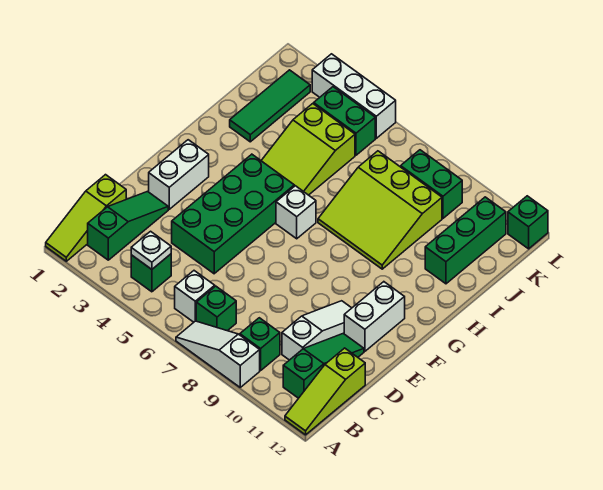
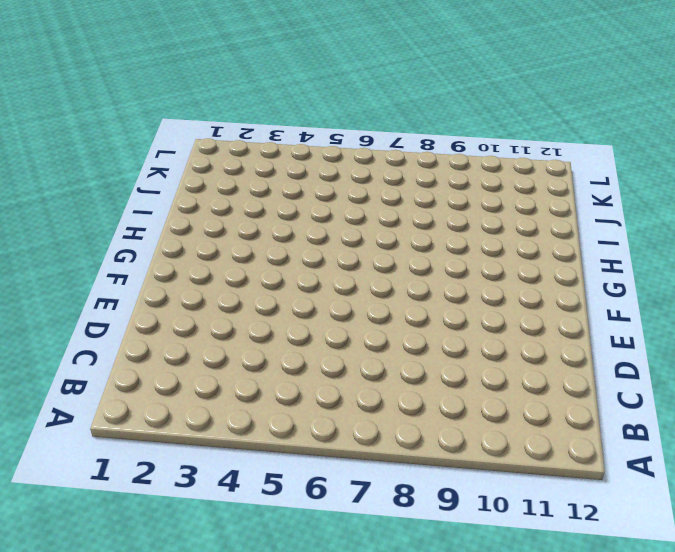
none -> lime 1x3 slope [46,175,126,261]
none -> white 1x3 slope [176,321,260,387]
none -> lime 1x3 slope [285,348,365,435]

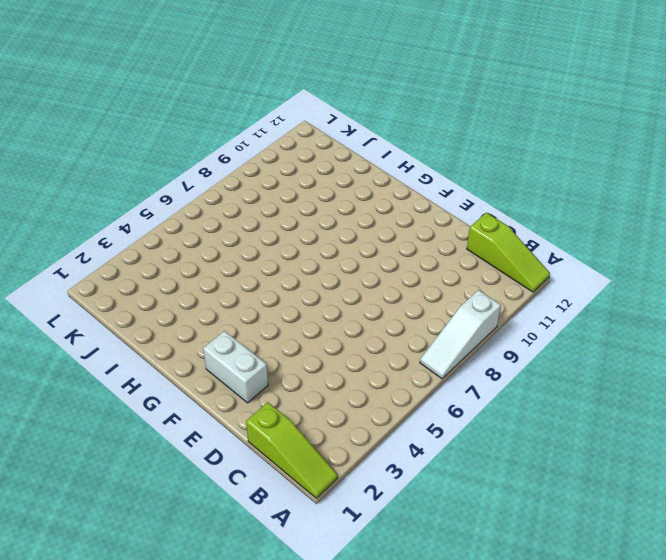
none -> green 1x3 slope [88,192,168,260]
none -> green 1x1 brick [131,254,171,292]
none -> white 1x1 brick [175,271,215,322]

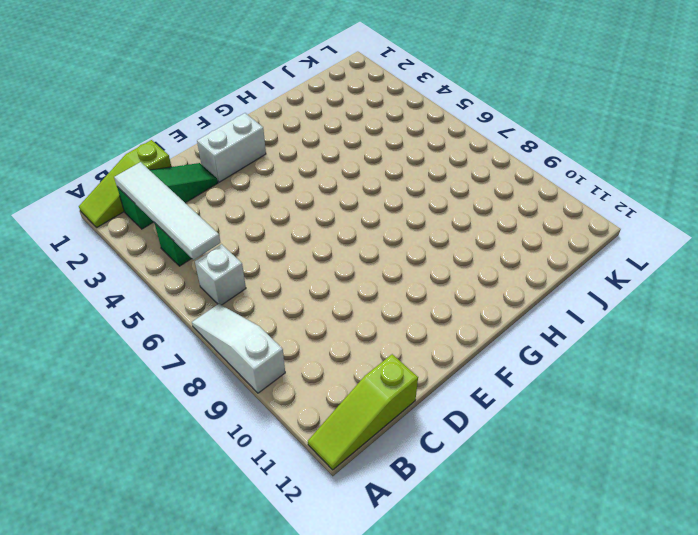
white 1x4 tile [114,162,220,260] -> white 1x1 plate [131,231,171,269]
none -> green 1x1 brick [196,286,236,331]
none -> green 1x1 brick [240,318,280,371]
none -> green 1x3 slope [283,334,364,398]

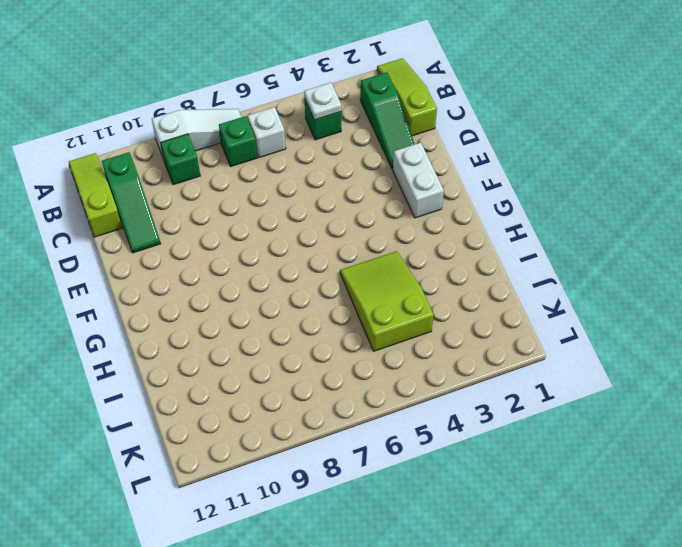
none -> white 1x3 slope [282,301,351,360]
none -> green 2x4 brick [172,154,294,274]
none -> white 1x2 brick [344,282,405,351]

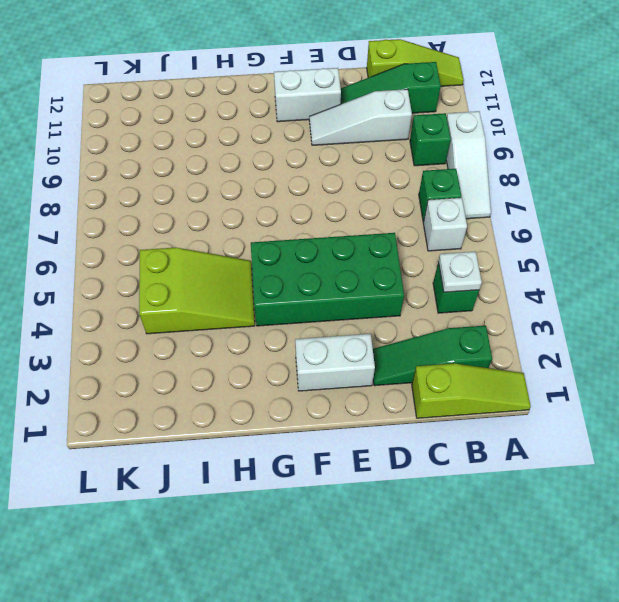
none -> white 1x1 brick [276,186,316,239]
none -> lime 3x3 slope [318,151,442,269]
none -> green 1x3 tile [230,70,310,142]

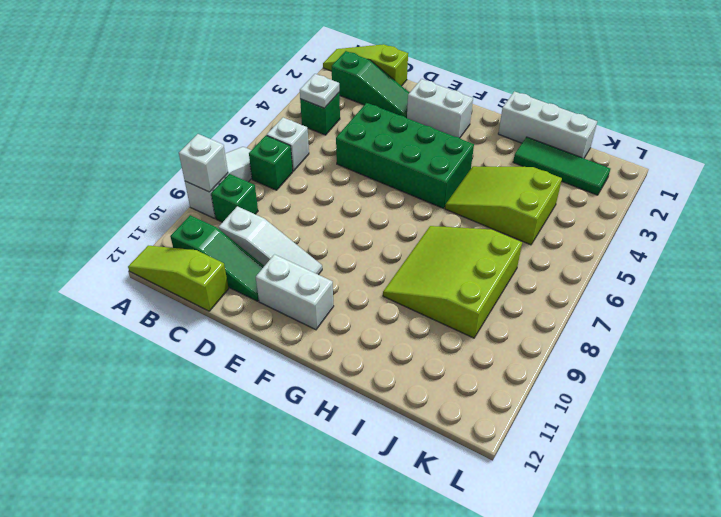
white 1x1 brick [179,134,228,192] -> white 1x1 brick moved to [276,186,316,239]
white 1x3 brick [498,91,597,158] -> white 1x3 brick turned to [312,54,396,138]
none -> green 1x3 brick [425,197,506,284]
none -> green 1x2 brick [314,87,375,155]
none -> green 1x2 brick [401,150,462,218]

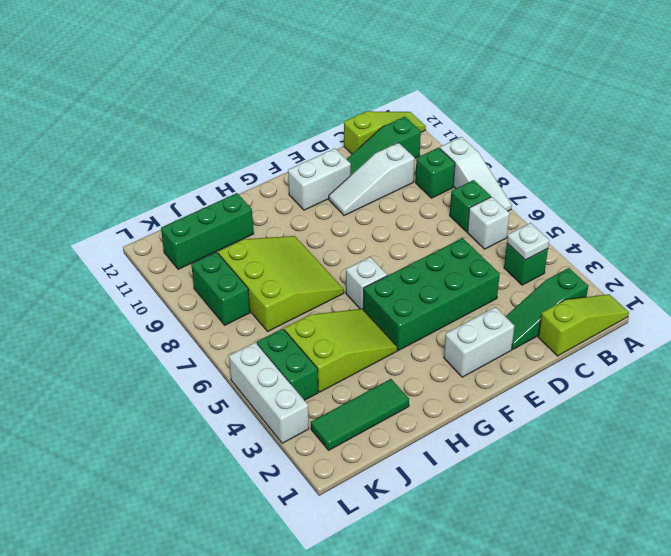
none -> green 1x1 brick [508,196,548,249]

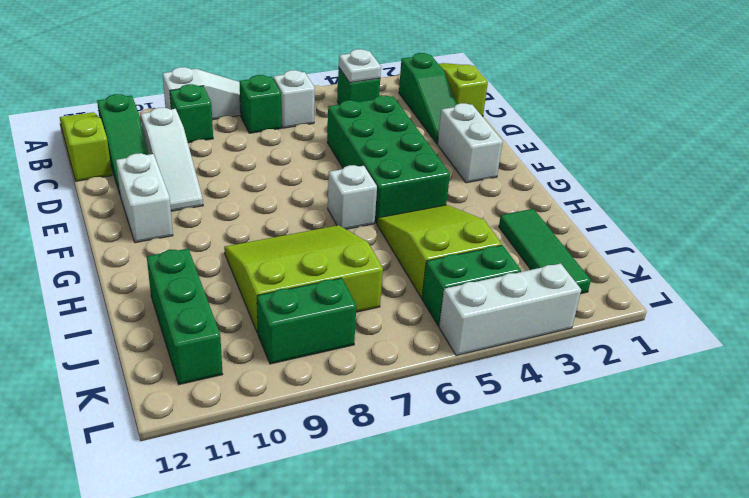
none -> green 1x1 brick [508,196,548,249]

